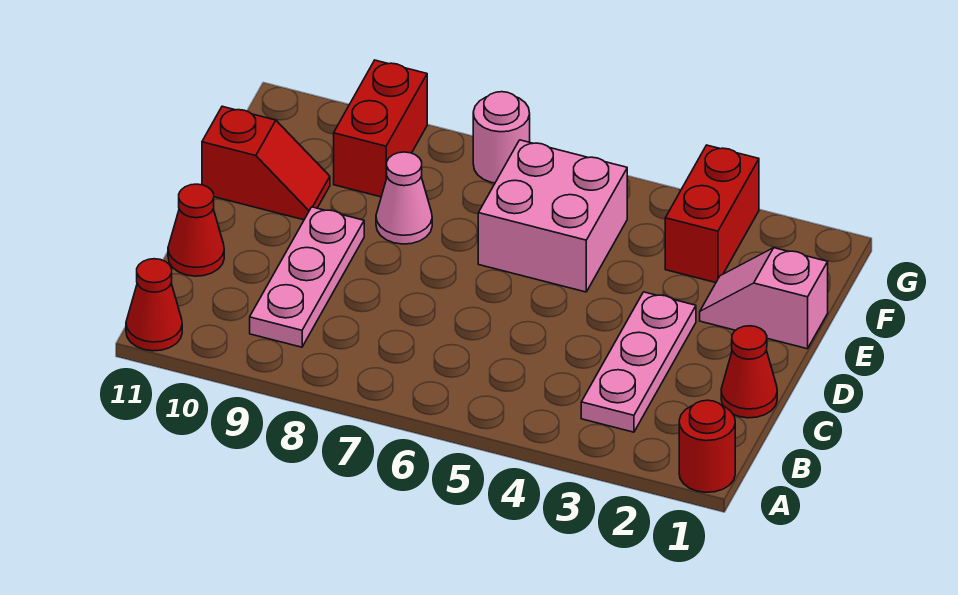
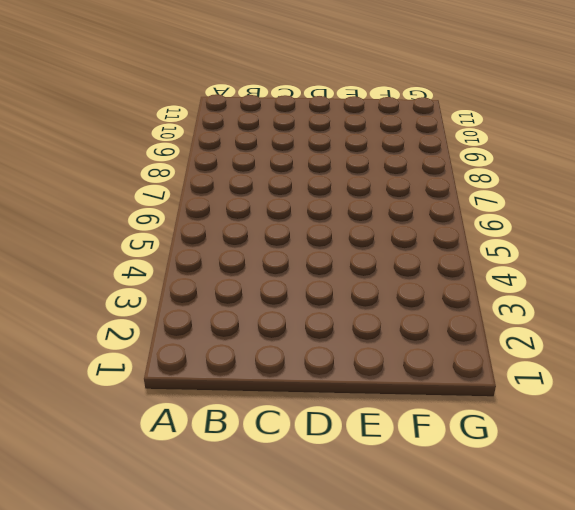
none -> red 1x1 round brick [679,400,735,492]
none -> red 1x1 cone [126,259,182,351]
none -> pink 1x3 plate [581,292,696,432]

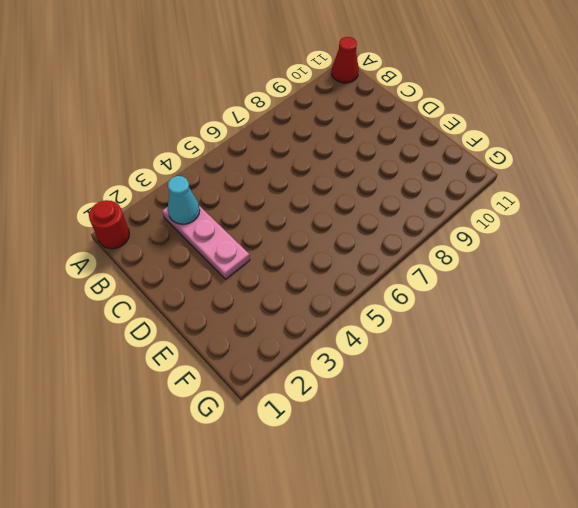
cyan 1x1 cone [168,176,200,224] -> none
none -> pink 1x3 plate [250,207,364,347]
none -> red 1x1 cone [721,326,777,418]
none -> red 1x1 cone [168,184,224,276]

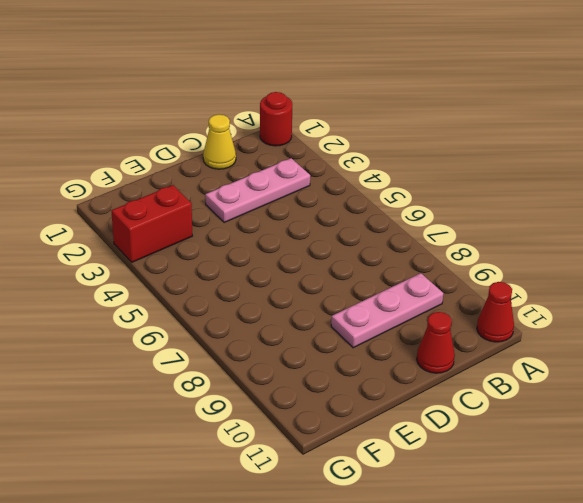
yellow 1x1 cone [203,114,236,169] -> red 1x1 cone [721,326,777,418]
none -> pink 1x2 slope [700,248,828,349]
none -> pink 2x2 brick [478,140,627,292]
none -> pink 1x1 cone [376,152,432,244]

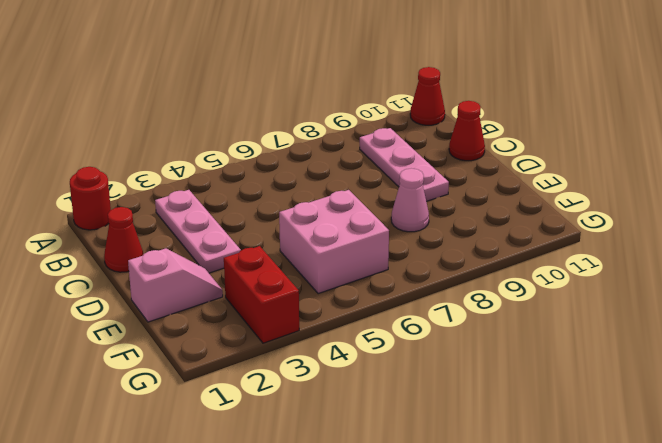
none -> red 1x2 slope [202,106,330,220]
none -> red 1x2 brick [334,60,427,197]
none -> pink 1x1 round brick [473,92,530,183]

